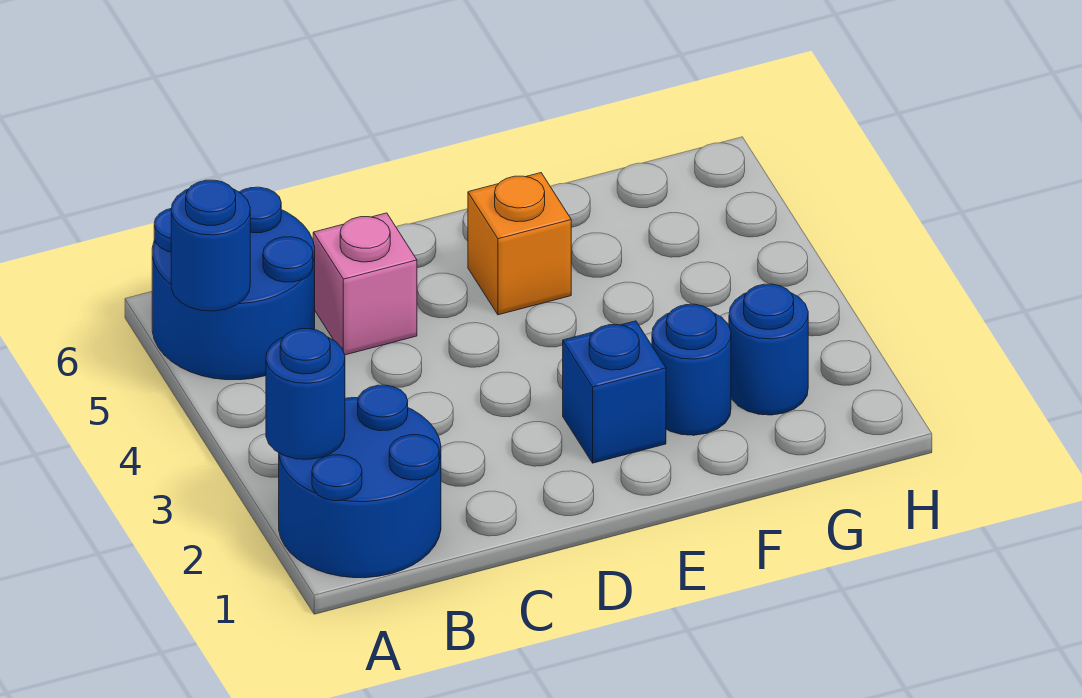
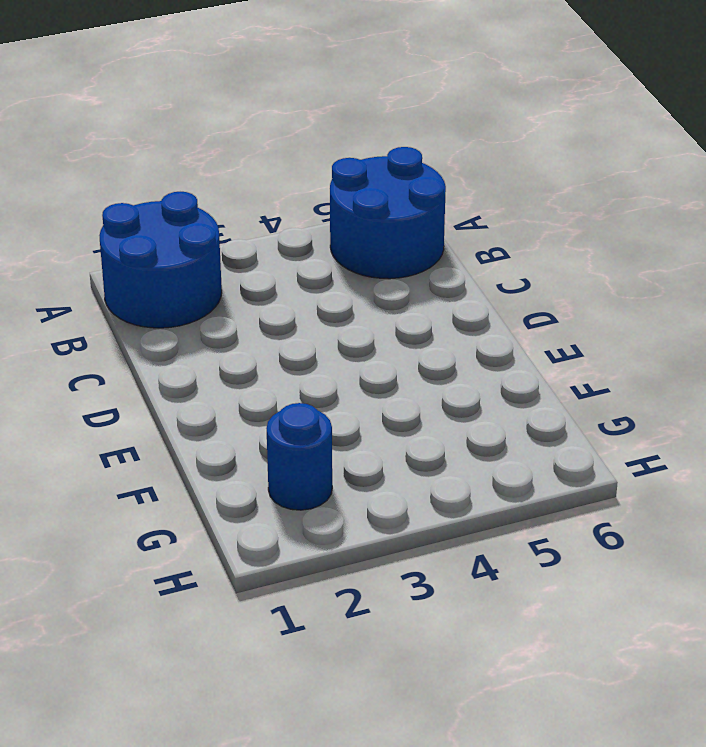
none -> pink 1x1 brick [313,213,417,355]
none -> blue 1x1 brick [563,321,666,463]

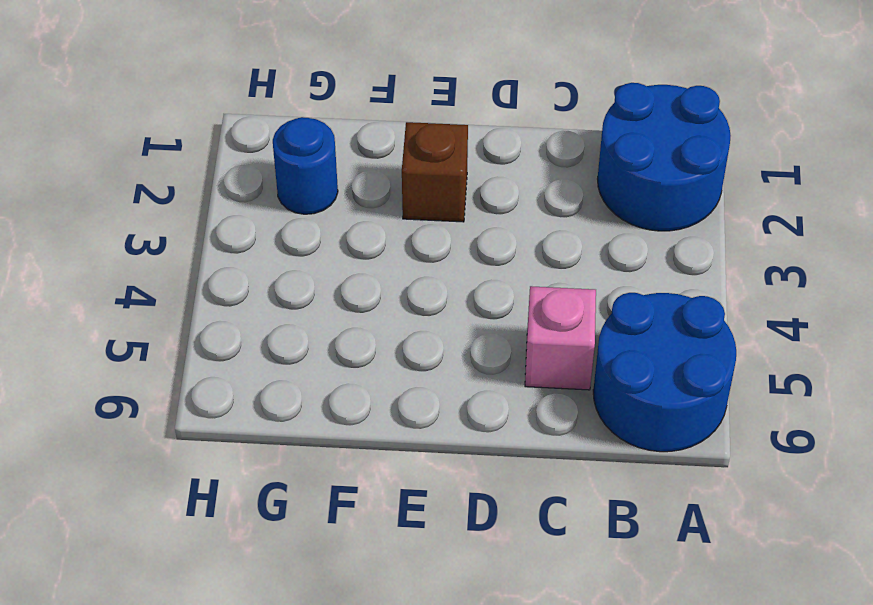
brown 1x1 brick [402,122,468,222] -> blue 1x1 brick [563,321,666,463]
none -> orange 1x1 brick [468,173,571,315]
none -> blue 1x1 round brick [652,304,731,435]

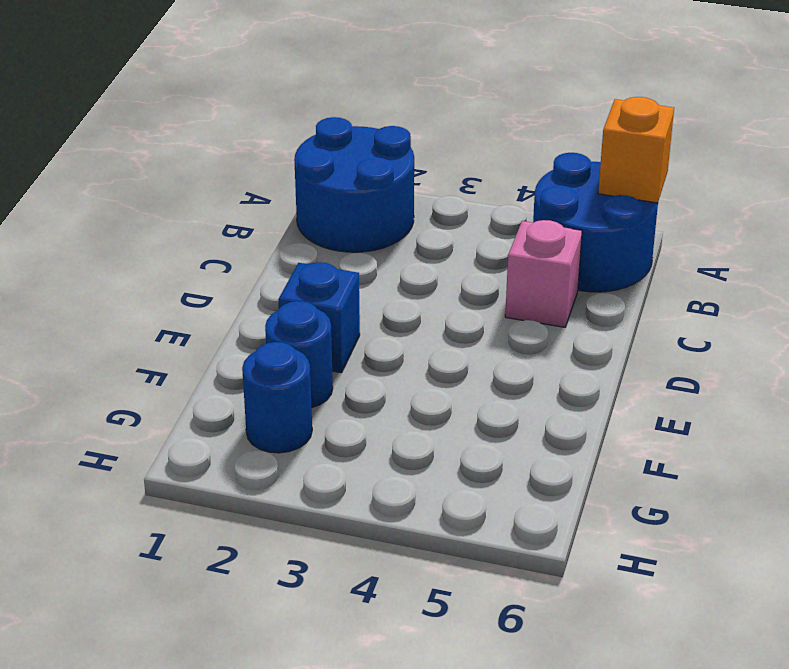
orange 1x1 brick [598,97,674,203] -> orange 1x1 brick moved to [468,173,571,315]
none -> blue 1x1 round brick [266,329,345,459]
none -> blue 1x1 round brick [171,180,250,311]

